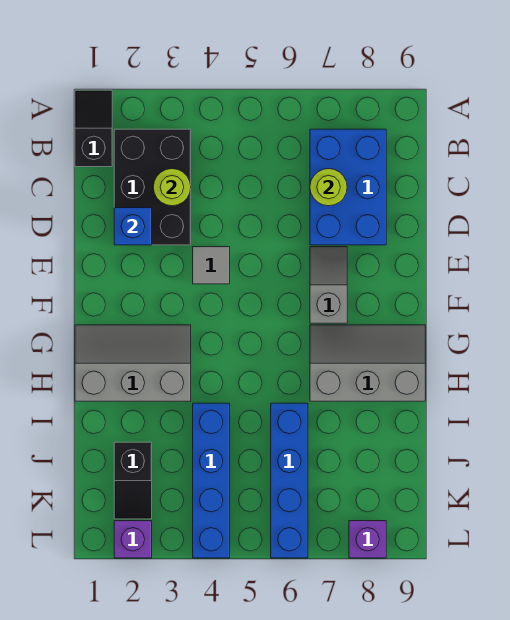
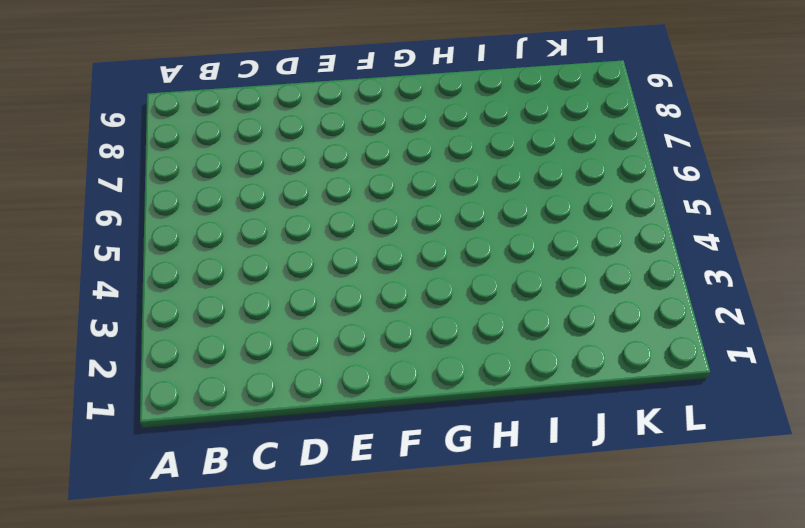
none -> black 1x2 slope [75,90,112,167]
none -> black 2x3 brick [114,129,191,245]
none -> blue 2x3 brick [310,129,386,245]

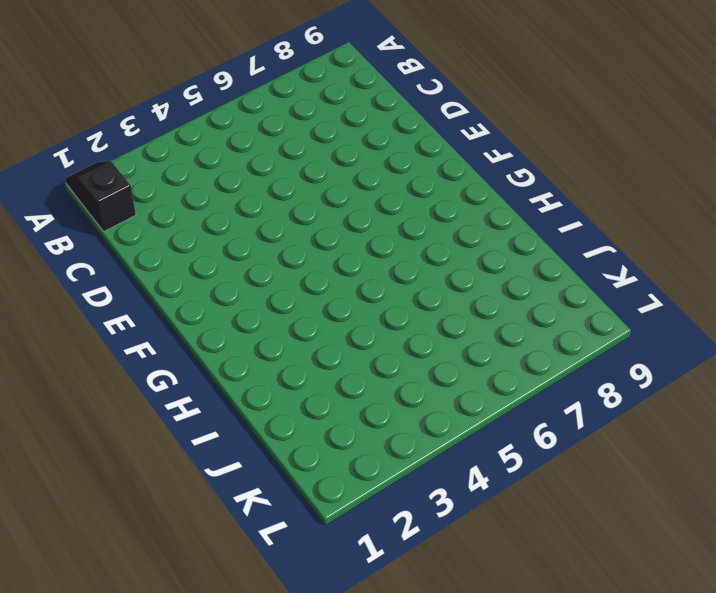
none -> black 2x3 brick [114,129,191,245]
none -> blue 2x3 brick [310,129,386,245]
none -> grey 1x1 tile [193,247,230,284]

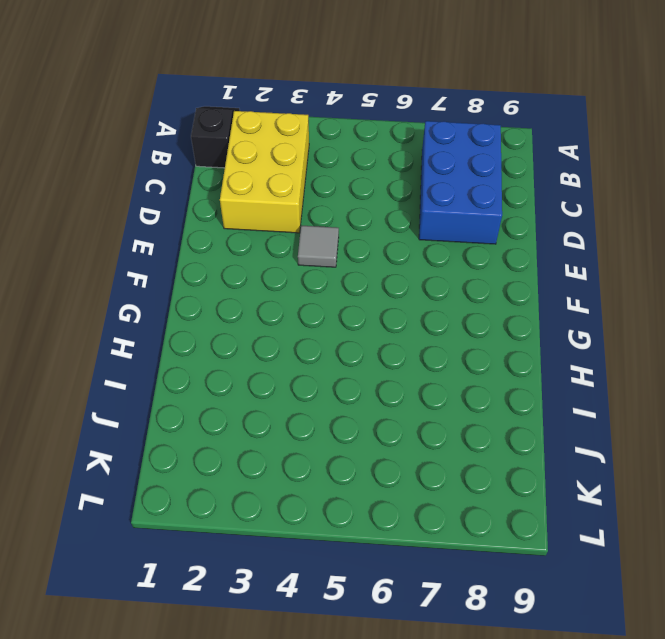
yellow 2x3 brick [220,111,309,233] -> black 2x3 brick [114,129,191,245]
none -> grey 1x2 slope [310,247,347,323]
none -> grey 2x3 slope [75,325,191,401]
none -> grey 2x3 slope [310,325,425,401]

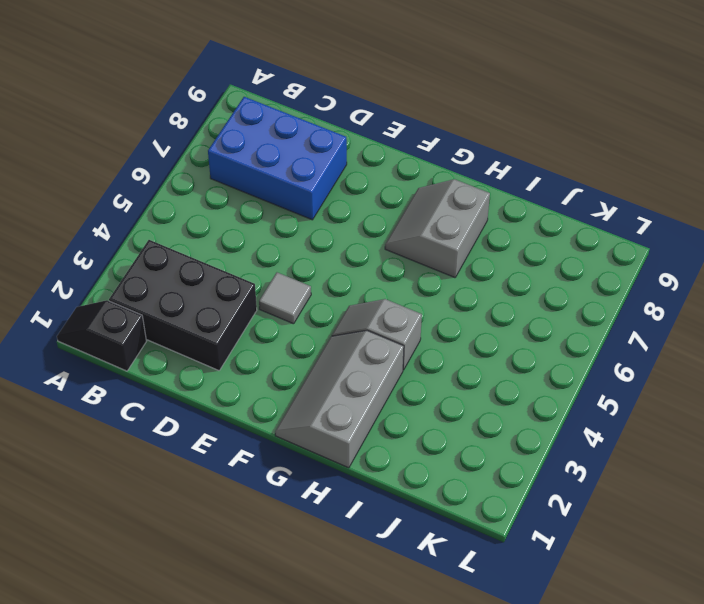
grey 1x2 slope [332,299,422,370] -> grey 1x2 slope moved to [310,247,347,323]
grey 2x2 slope [385,179,490,278] -> grey 2x3 slope [310,325,425,401]
none -> blue 1x4 brick [193,403,230,558]
none -> blue 1x4 brick [271,403,308,558]
none -> black 1x2 slope [114,442,152,519]

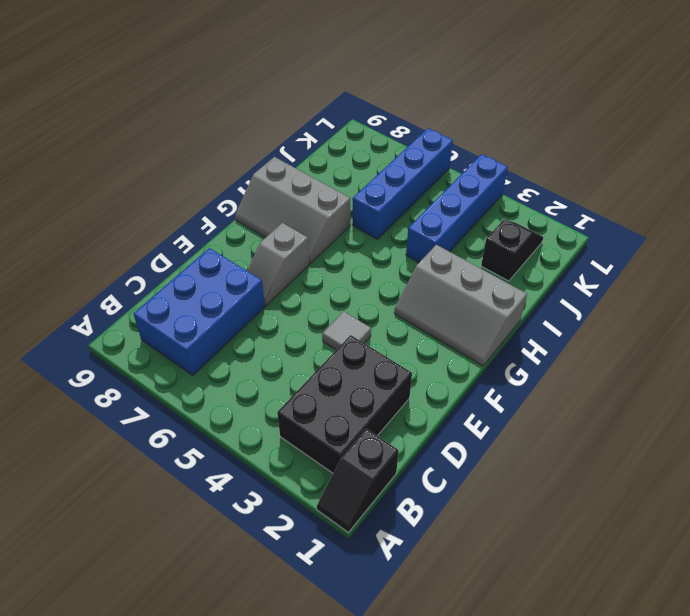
none -> purple 1x1 brick [114,521,152,558]
none -> purple 1x1 brick [349,521,386,558]
none -> lime 1x1 round brick [153,169,191,206]

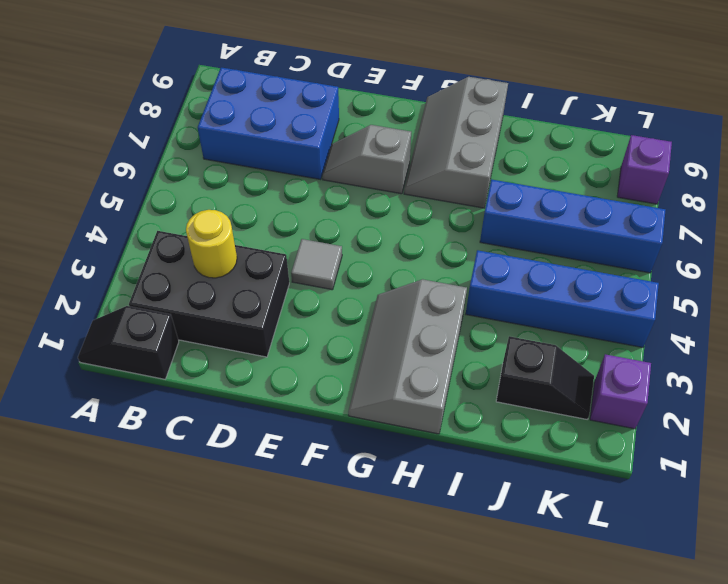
yellow 1x1 round brick [186,210,237,278] -> lime 1x1 round brick [153,169,191,206]
none -> lime 1x1 round brick [310,169,347,206]
none -> blue 1x1 brick [114,208,152,245]

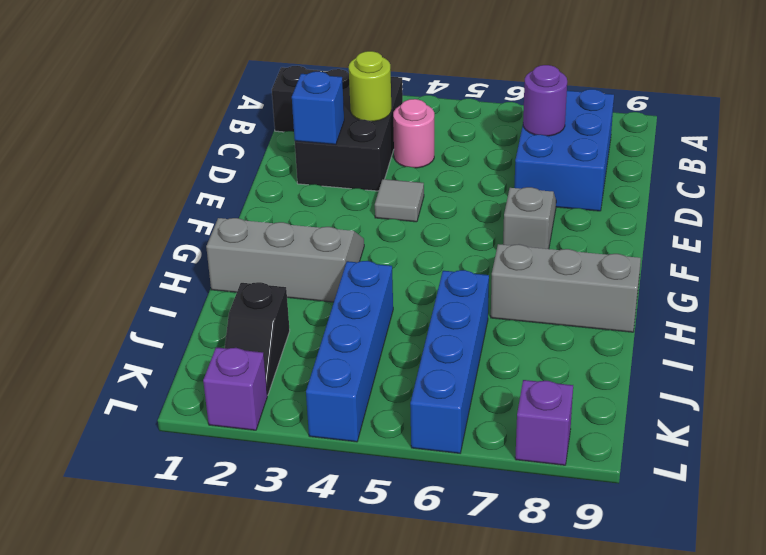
pink 1x1 round brick [393,99,434,168] -> none
purple 1x1 round brick [523,65,567,136] -> lime 1x1 round brick [310,169,347,206]

